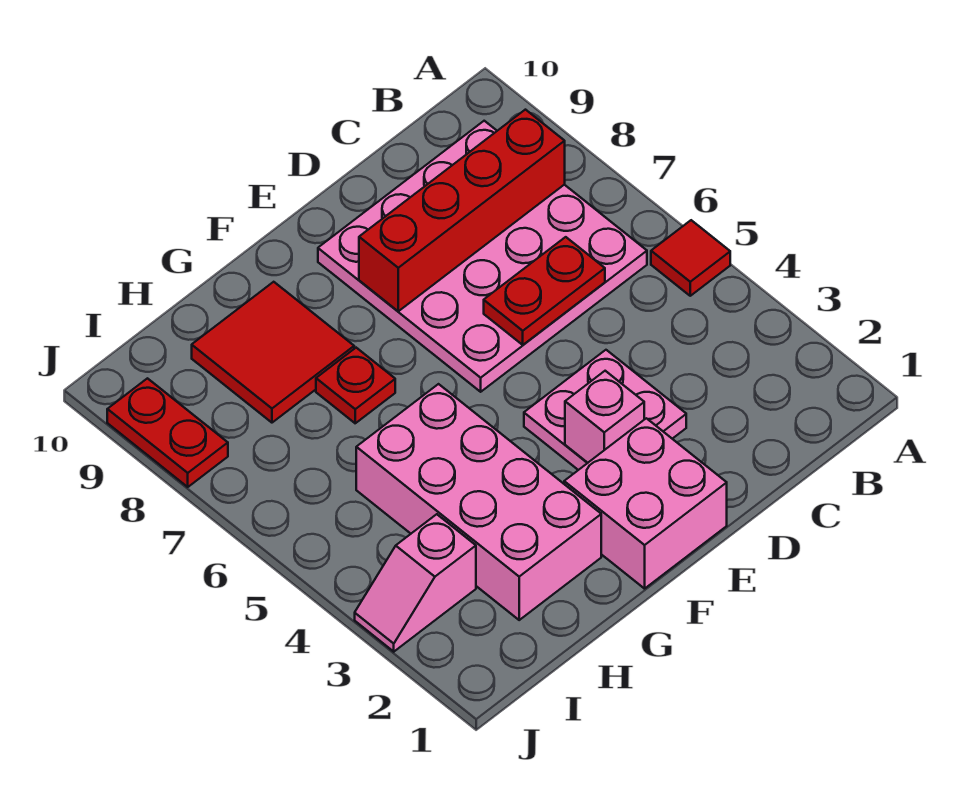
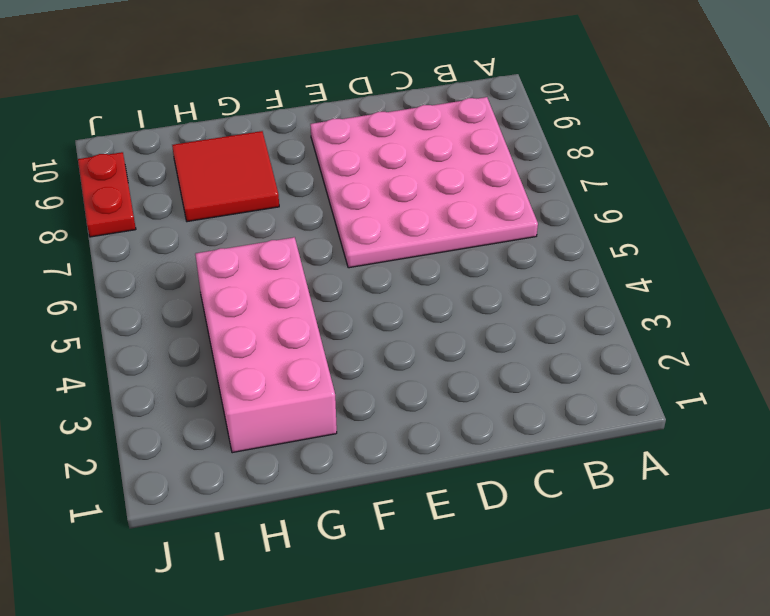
none -> red 1x1 tile [651,220,730,296]
none -> pink 2x2 plate [524,350,686,470]
none -> pink 2x2 brick [564,418,727,589]

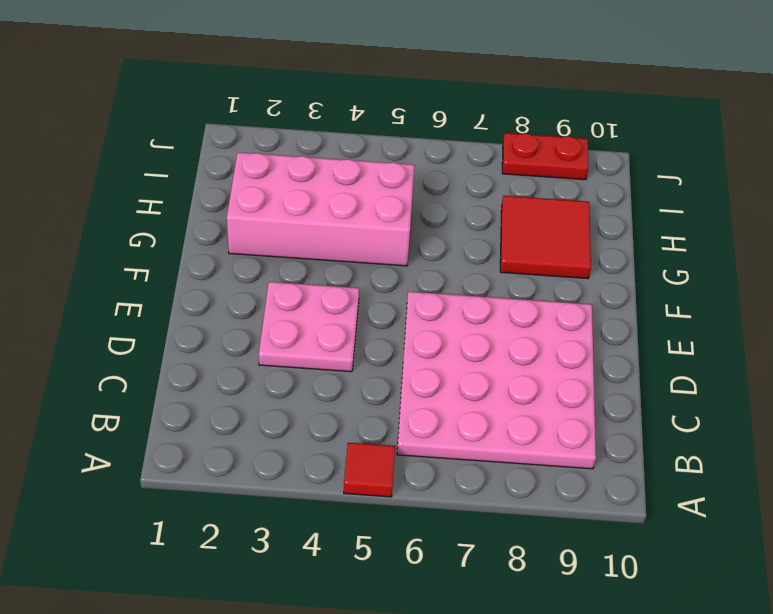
none -> pink 2x2 brick [564,418,727,589]
none -> red 1x1 plate [316,348,395,423]
none -> pink 1x2 slope [355,514,476,652]

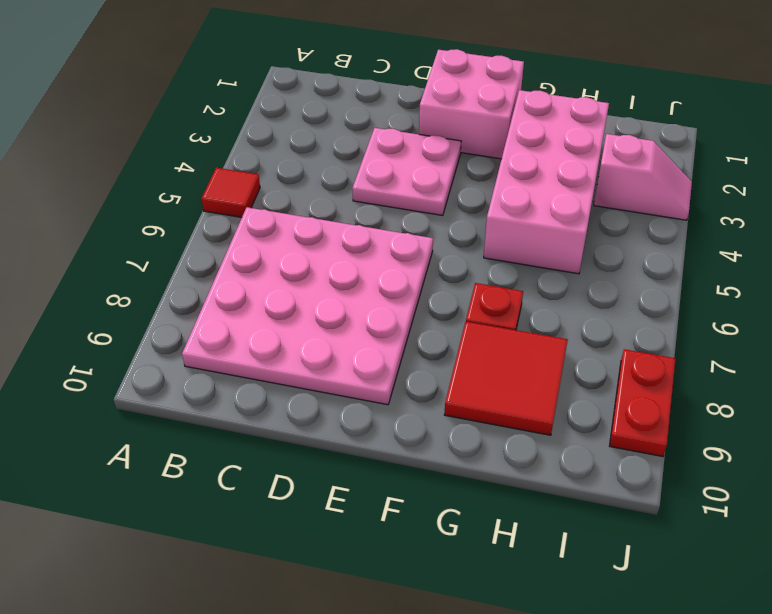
none -> red 1x4 brick [359,110,565,311]
none -> red 1x2 plate [484,237,605,345]
none -> pink 1x1 brick [565,371,644,463]

